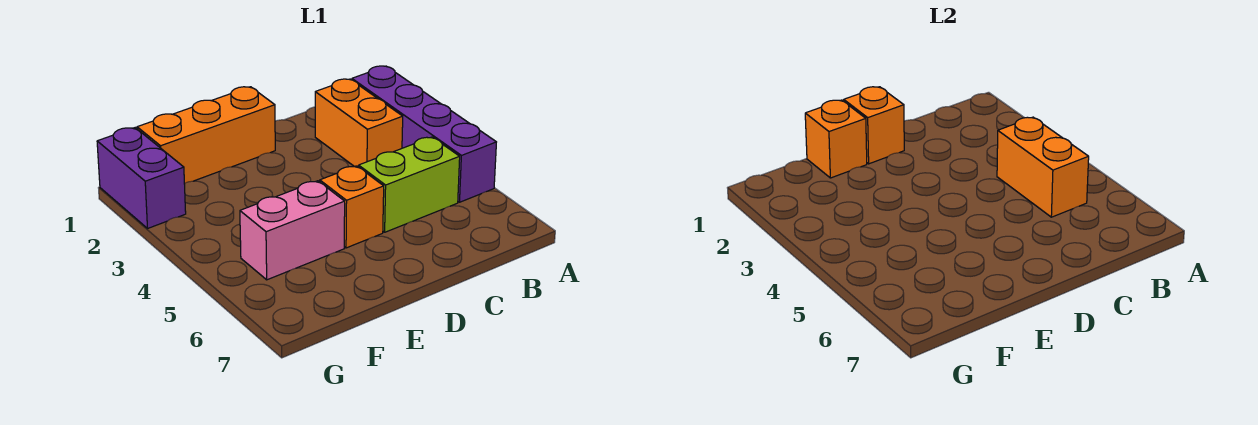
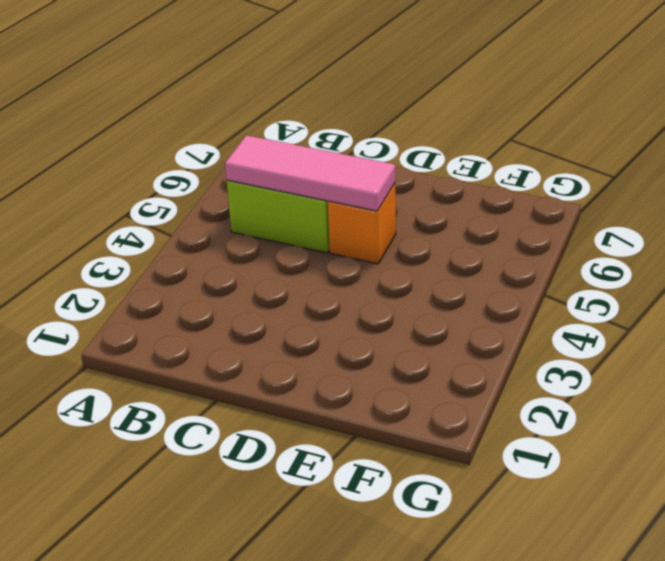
pink 1x3 tile [225,135,395,211] -> orange 1x2 brick [997,117,1089,217]
none -> purple 1x4 brick [352,66,496,202]
none -> orange 1x2 brick [315,79,403,167]

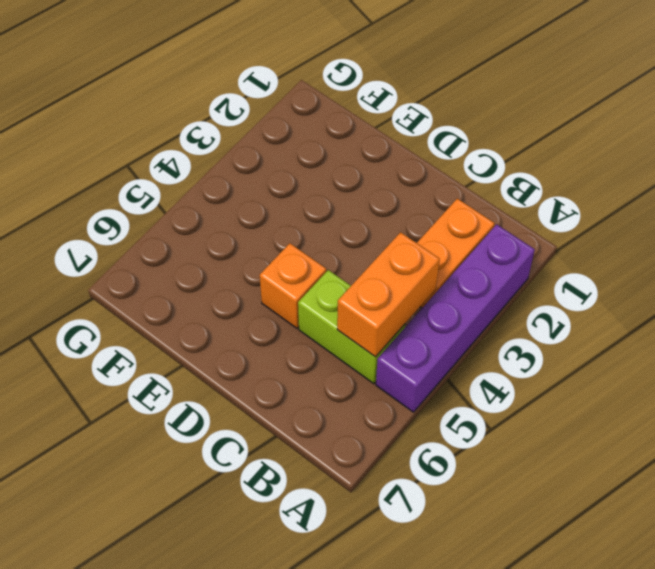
none -> orange 1x3 brick [137,87,275,183]
none -> pink 1x2 brick [240,181,345,280]

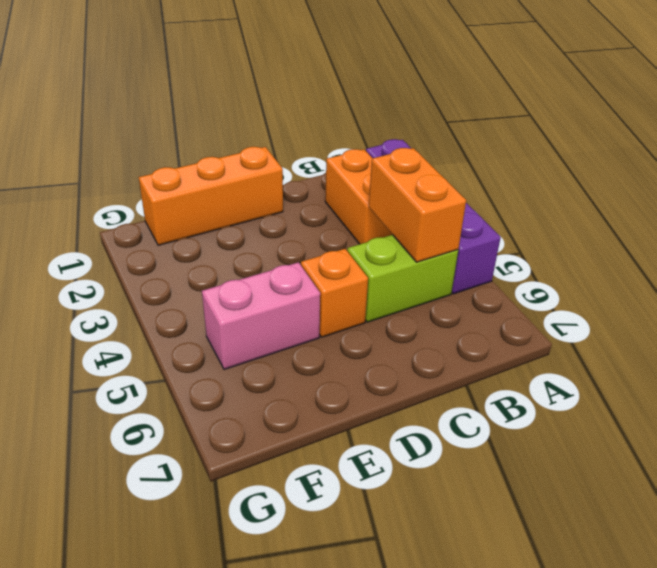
none -> purple 1x2 brick [97,128,186,228]
none -> orange 1x1 brick [844,87,904,164]

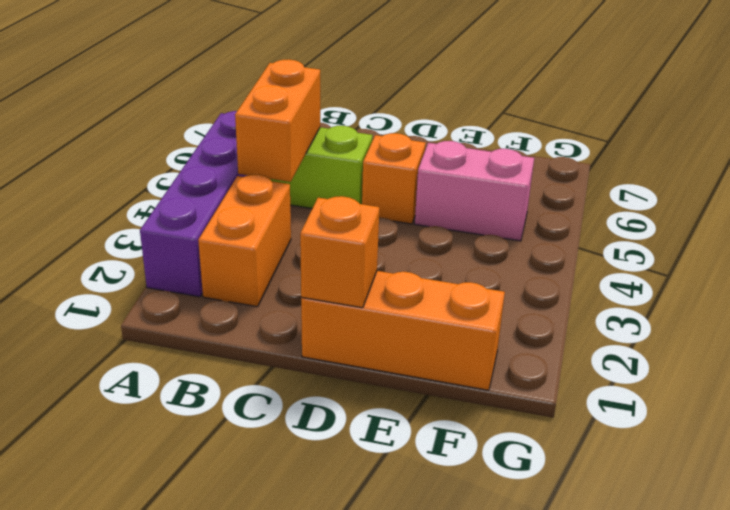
none -> purple 1x2 brick [97,128,186,228]
none -> orange 1x1 brick [805,100,867,178]

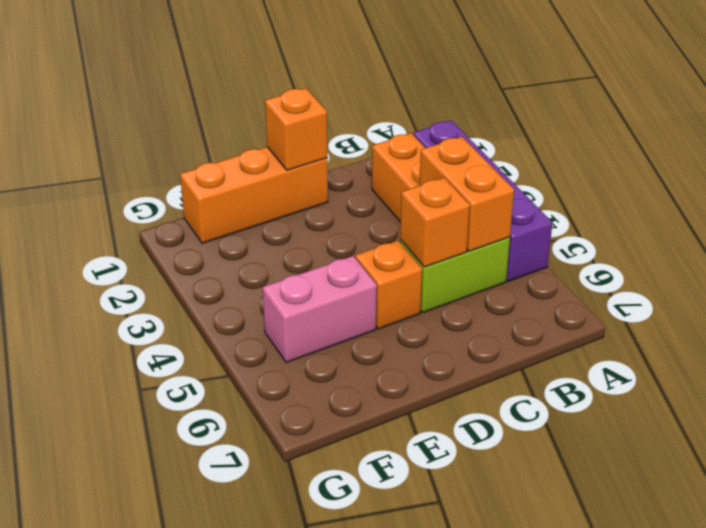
orange 1x1 brick [400,178,470,267] -> orange 1x1 brick moved to [805,100,867,178]
none -> purple 1x2 brick [97,128,186,228]

